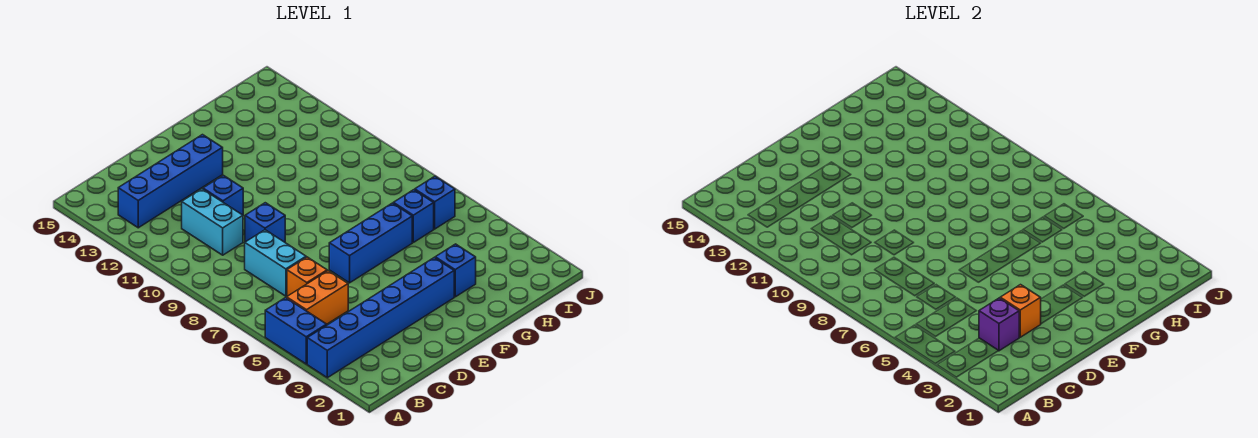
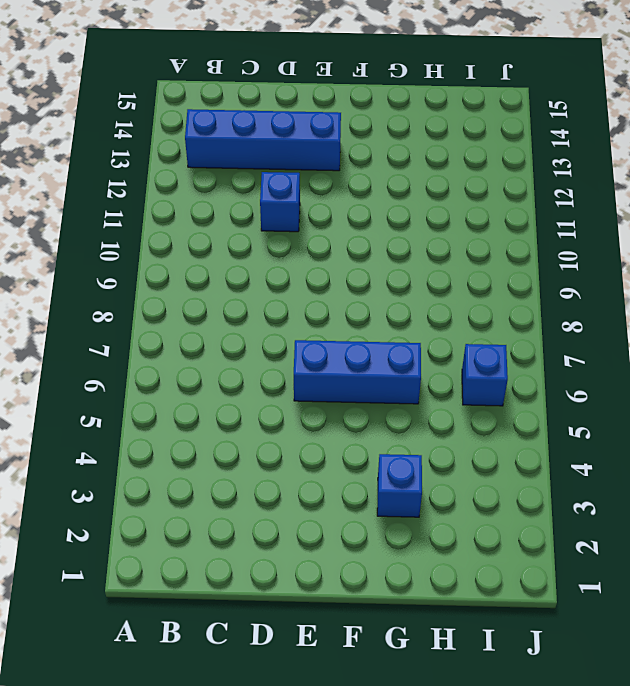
none -> blue 1x6 brick [307,258,454,378]
none -> blue 1x2 brick [265,298,327,364]
none -> orange 1x2 brick [287,271,348,324]

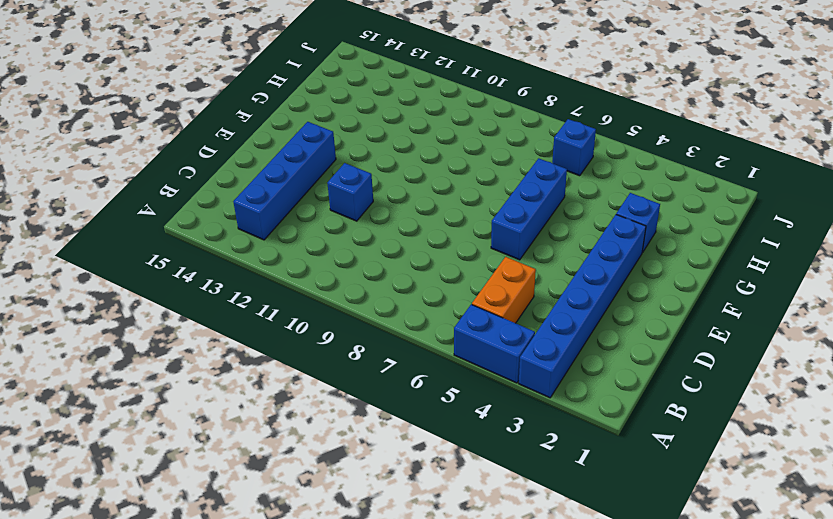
none -> orange 1x1 brick [287,257,327,296]
none -> cyan 1x2 brick [245,230,306,296]
none -> cyan 1x2 brick [182,189,243,255]

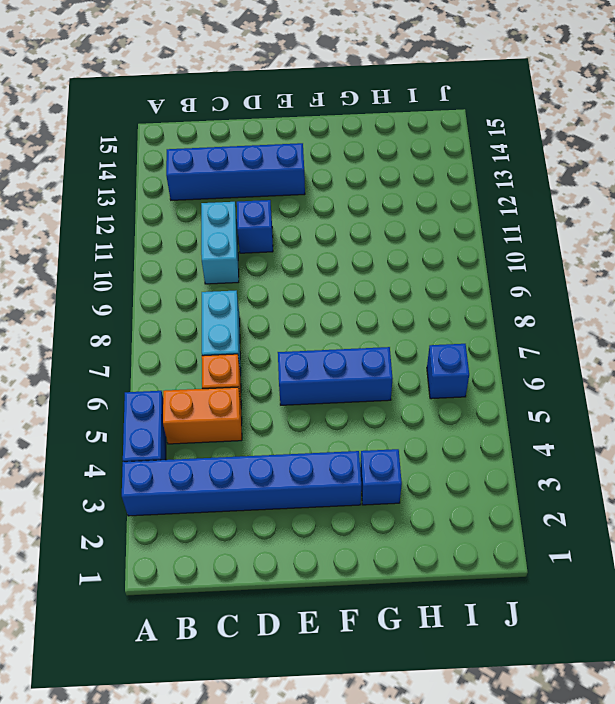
none -> blue 1x1 brick [245,203,285,242]
none -> blue 1x1 brick [393,190,434,242]
none -> purple 1x1 brick [979,298,1019,351]

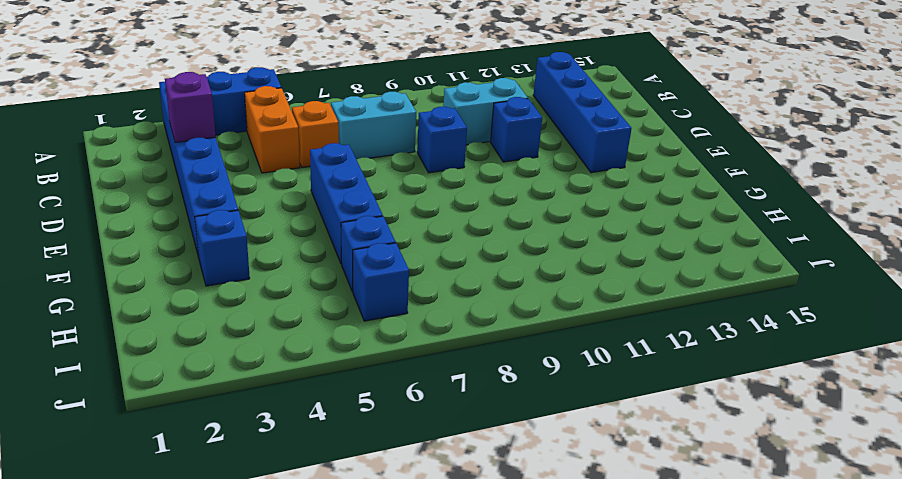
none -> orange 1x1 brick [1000,285,1041,337]

